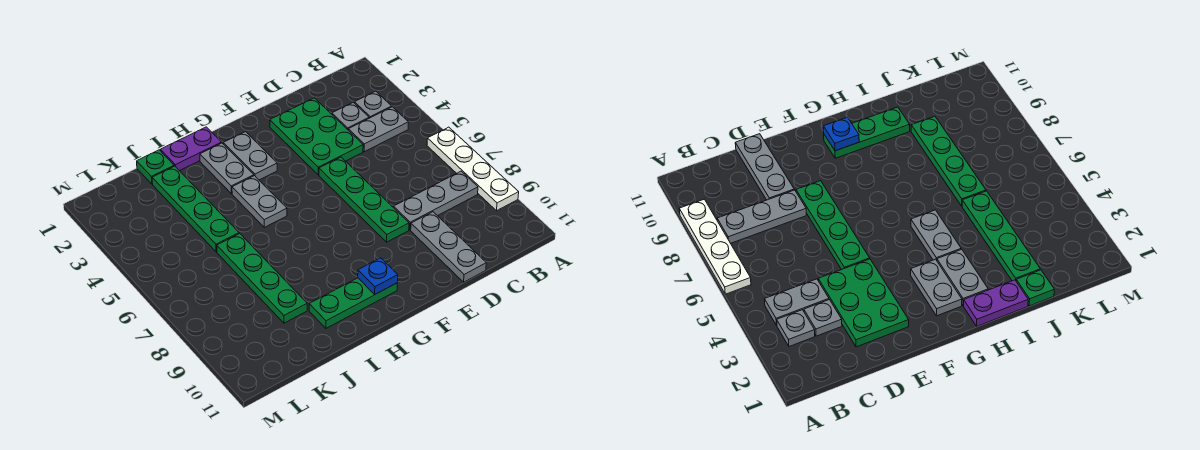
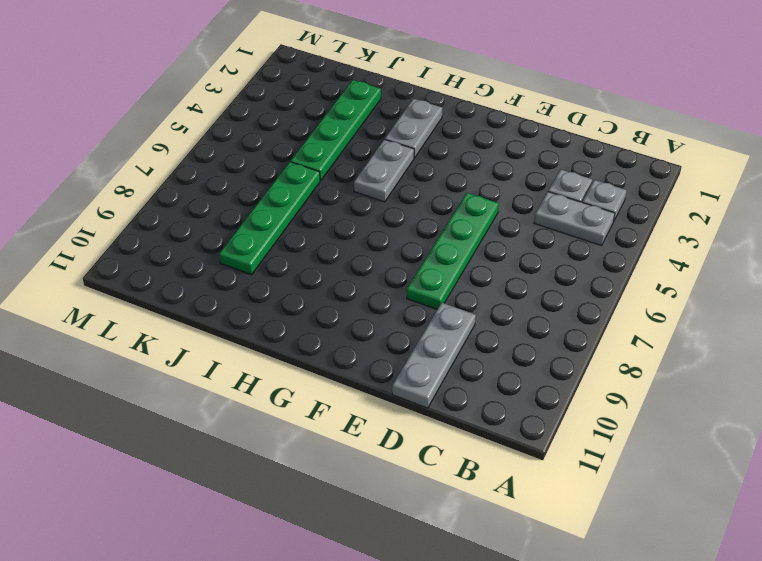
none -> white 1x4 plate [427,127,519,211]
none -> grey 1x3 plate [393,171,478,230]
none -> green 2x3 plate [270,98,363,175]

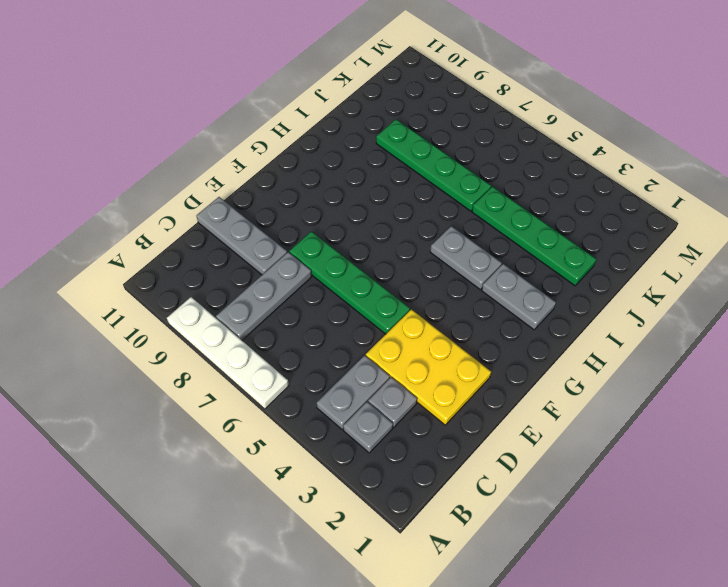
yellow 2x3 plate [366,309,491,425] -> green 2x3 plate [270,98,363,175]
none -> grey 1x2 plate [223,132,277,180]
none -> green 1x3 plate [309,278,397,328]
none -> purple 1x2 plate [160,127,221,171]

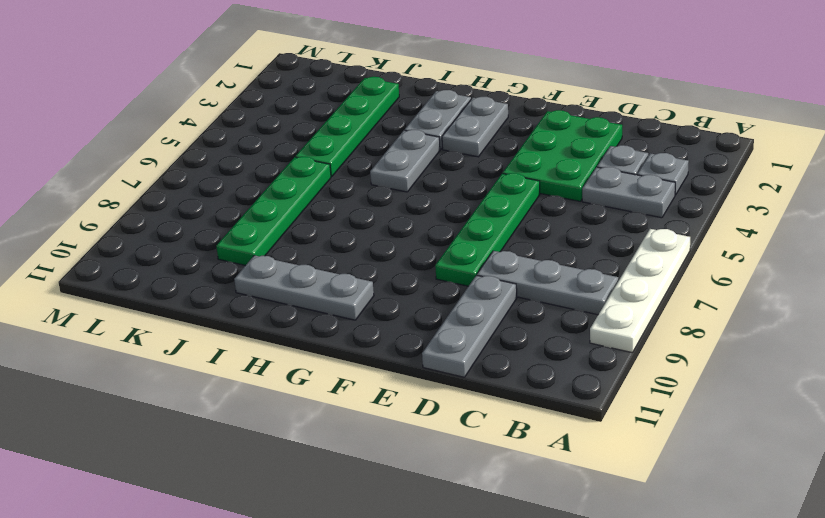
grey 1x3 plate [234,255,374,320] -> green 1x3 plate [309,278,397,328]
none -> purple 1x2 plate [160,127,221,171]
none -> green 1x1 plate [137,150,174,184]
none -> blue 1x1 plate [358,258,398,294]

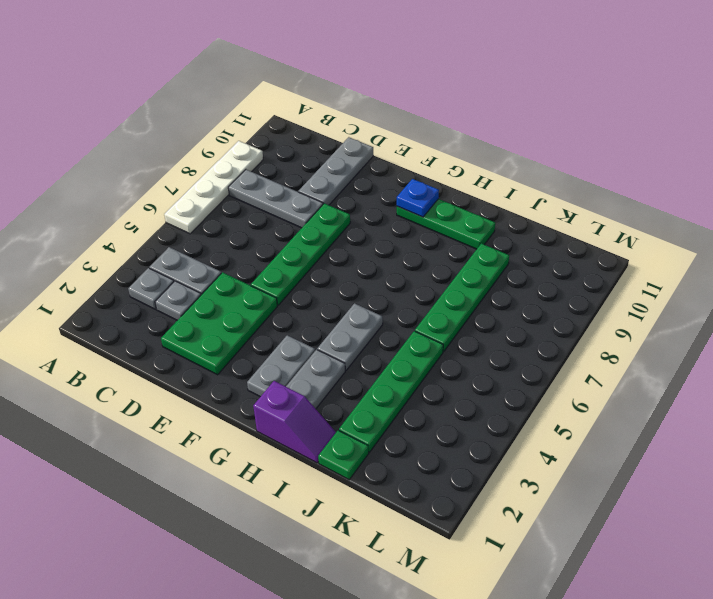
purple 1x2 slope [253,381,336,463] -> purple 1x2 plate [160,127,221,171]

